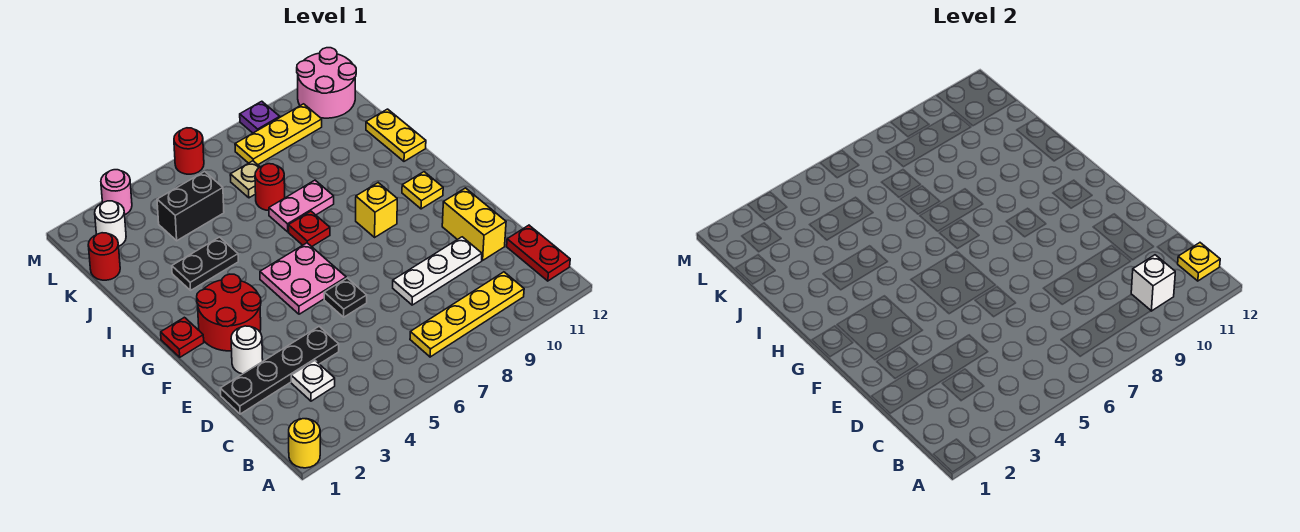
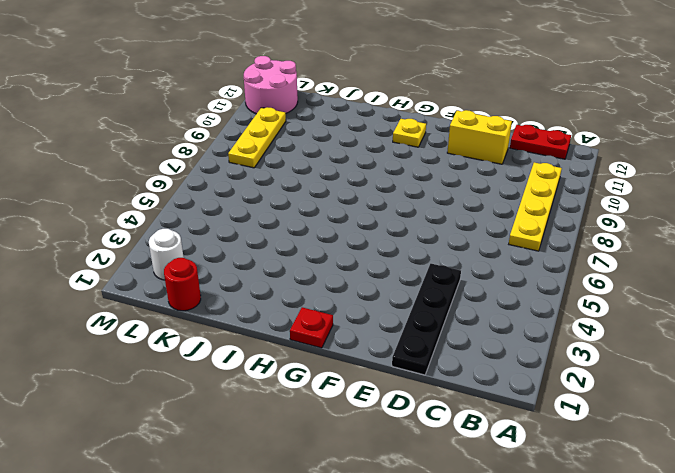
none -> yellow 1x1 round brick [289,419,320,468]
none -> white 1x1 plate [291,361,335,401]
none -> white 1x3 plate [393,237,482,305]
none -> white 1x1 round brick [231,326,263,374]

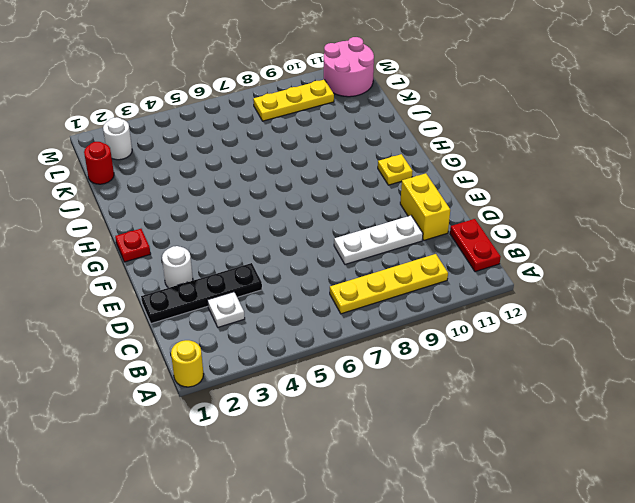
none -> black 1x1 plate [324,278,367,317]
none -> red 2x2 round brick [197,274,261,351]
none -> pink 2x2 plate [260,243,346,314]
none -> yellow 1x1 brick [356,183,397,237]

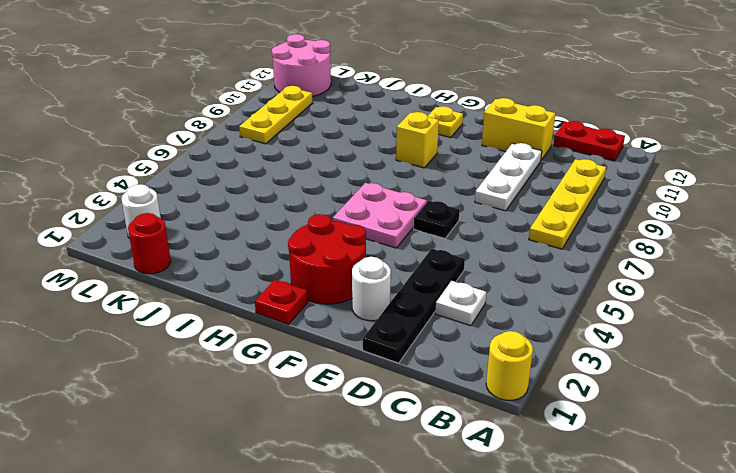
none -> red 1x1 plate [288,211,330,247]
none -> black 1x2 plate [172,237,238,290]
none -> pink 1x2 plate [269,180,334,232]
none -> yellow 1x2 plate [366,109,426,161]

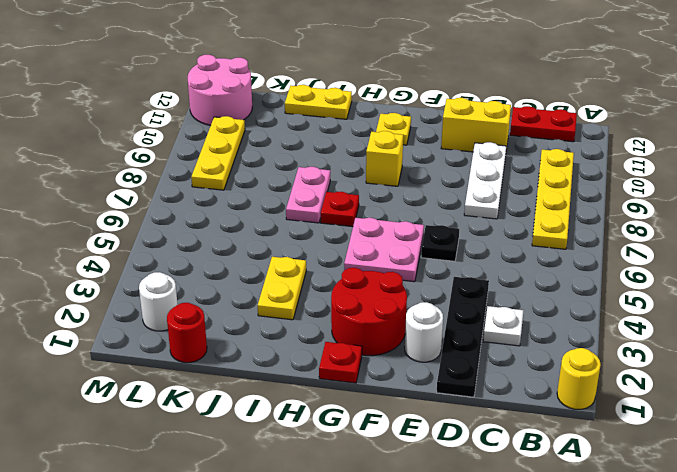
yellow 1x2 plate [258,257,306,320] -> black 1x2 plate [172,237,238,290]
none -> red 1x1 round brick [255,164,285,211]
none -> black 1x2 brick [157,172,224,241]
none -> tan 1x1 plate [230,161,260,198]
none -> pink 1x1 round brick [101,170,132,214]

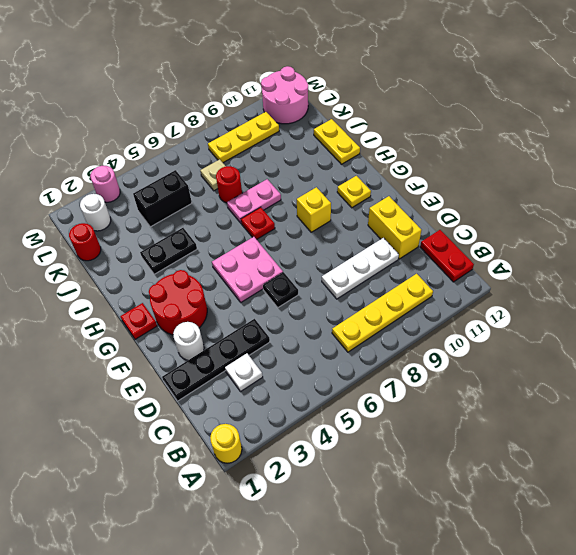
none -> red 1x1 round brick [174,128,204,174]
none -> purple 1x1 plate [240,101,280,133]
none -> white 1x1 brick [1131,255,1175,311]
none -> yellow 1x1 plate [1178,243,1220,281]

